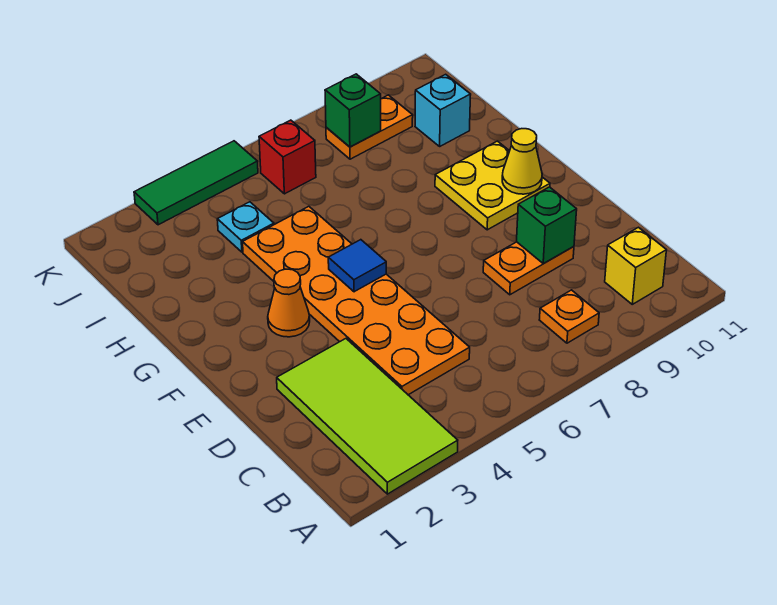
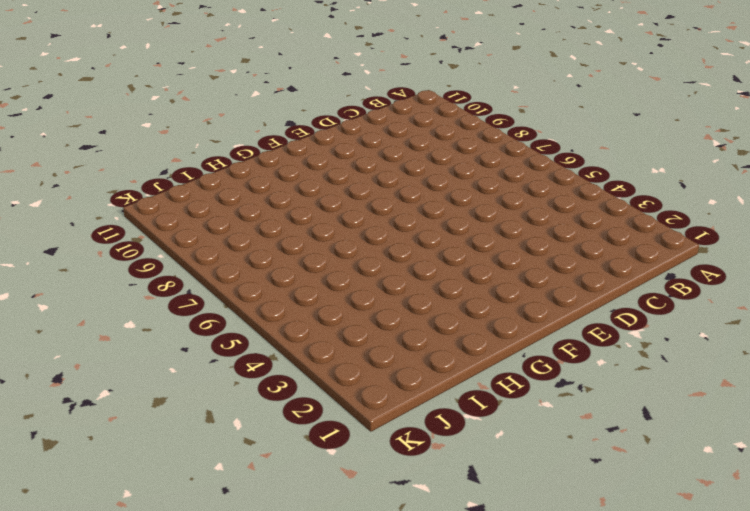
none -> lime 2x4 tile [277,339,458,494]
none -> orange 1x1 plate [539,290,599,343]
none -> yellow 1x1 brick [605,227,666,304]

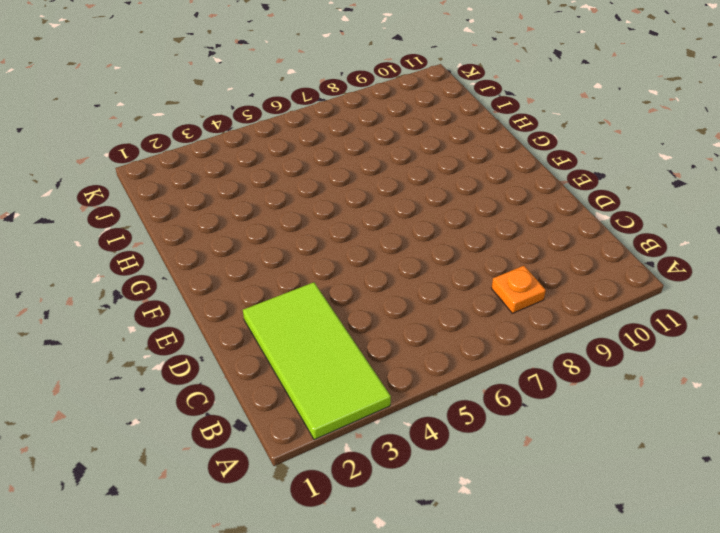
none -> yellow 1x1 brick [605,227,666,304]
none -> orange 2x6 plate [243,206,470,395]
none -> orange 1x2 plate [483,242,574,295]

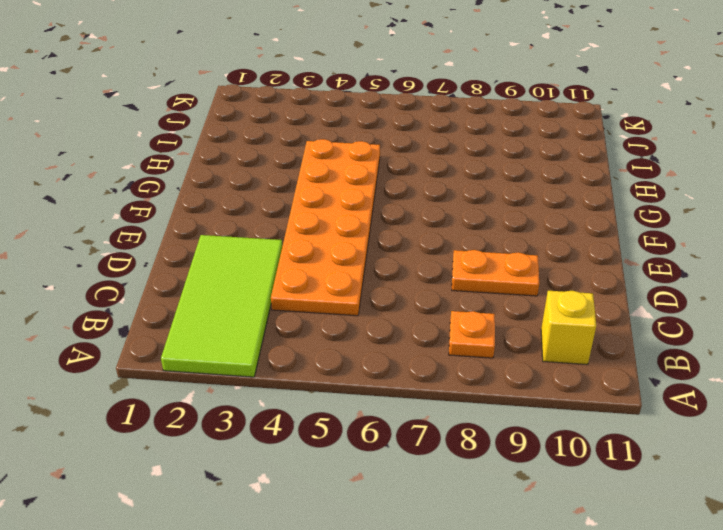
none -> orange 1x1 cone [268,269,310,337]
none -> yellow 2x2 plate [435,141,550,230]
none -> cyan 1x1 plate [217,202,274,252]

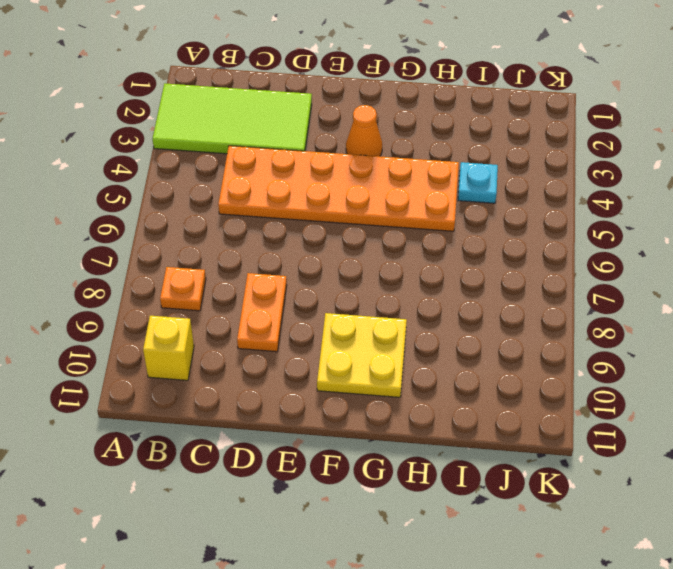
none -> cyan 1x1 brick [415,74,471,146]
none -> red 1x1 brick [259,120,316,194]
none -> orange 1x2 plate [326,95,413,159]

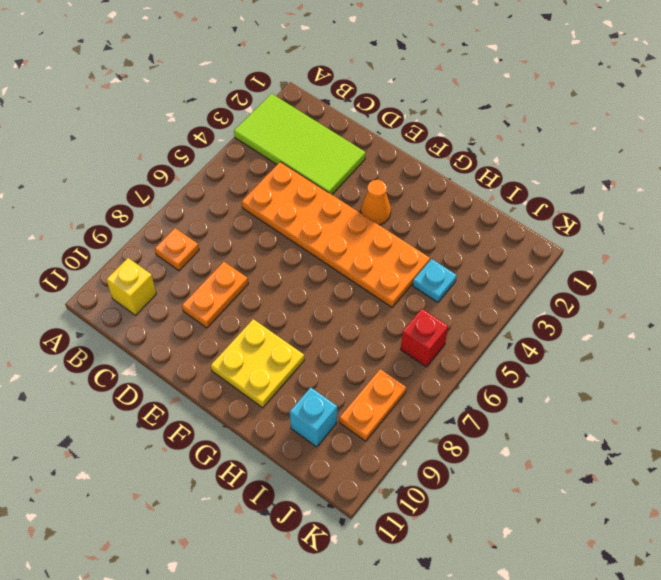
none -> green 1x3 tile [134,141,258,225]
none -> green 1x1 brick [517,187,577,264]
none -> blue 1x1 tile [328,240,386,292]

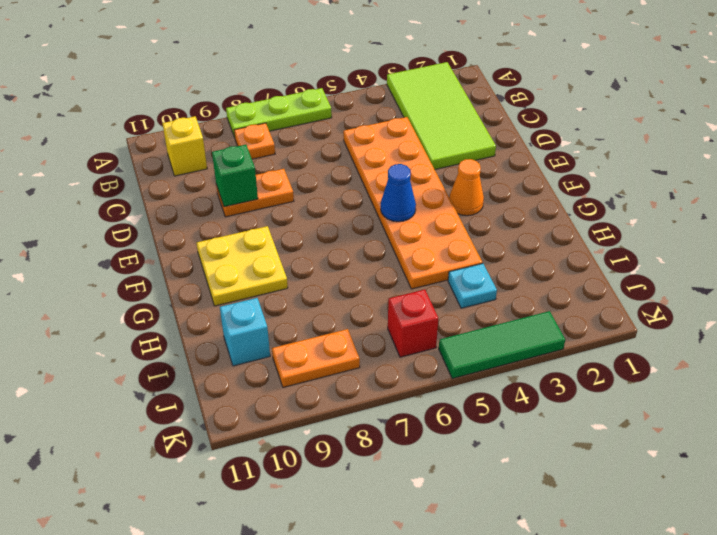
lime 1x3 plate [226,88,332,137] -> none
blue 1x1 cone [381,164,416,222] -> blue 1x1 tile [328,240,386,292]
none -> yellow 1x1 cone [502,129,542,194]
none -> green 1x1 brick [325,74,381,147]

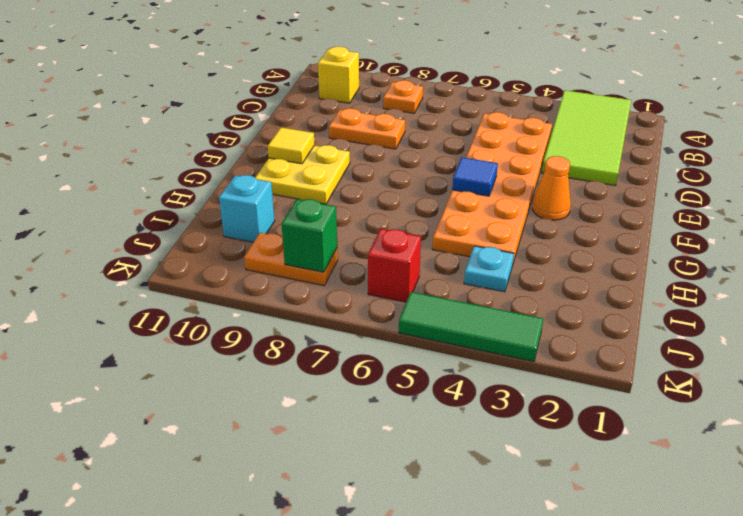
yellow 1x1 tile [268,127,314,164] -> yellow 1x1 cone [502,129,542,194]
none -> green 1x1 brick [517,187,577,264]

